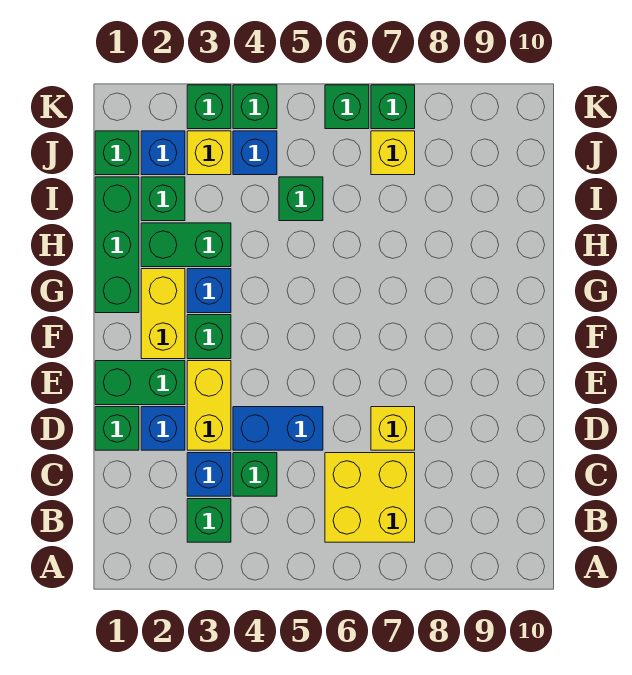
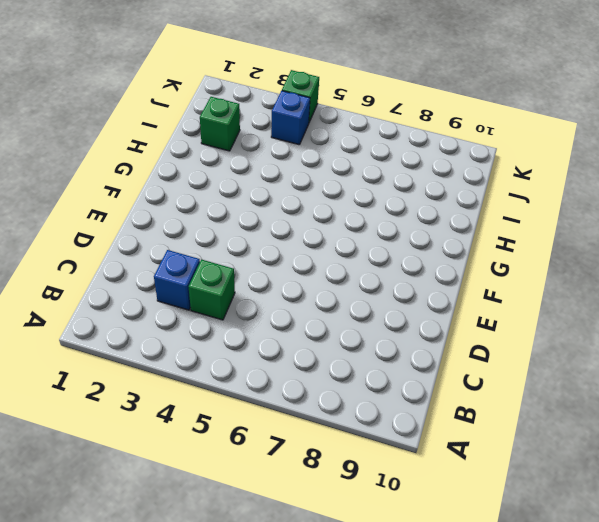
none -> green 1x1 brick [187,499,231,542]
none -> yellow 2x2 brick [325,453,415,542]
none -> green 1x1 brick [95,407,139,450]

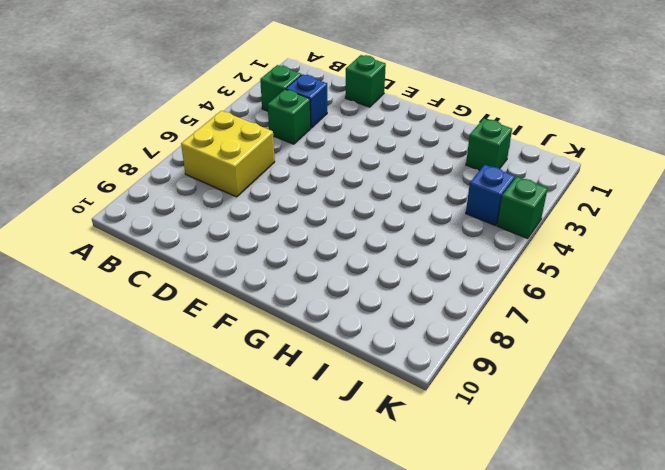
none -> blue 1x1 brick [141,407,185,450]
none -> yellow 1x2 brick [187,361,231,450]
none -> blue 1x2 brick [233,407,323,450]

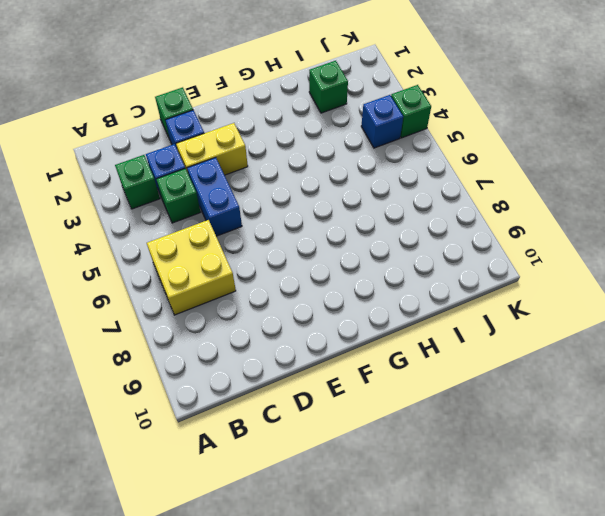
none -> yellow 1x1 brick [371,407,415,450]
none -> green 1x2 brick [95,361,185,405]
none -> yellow 1x2 brick [141,269,185,359]

